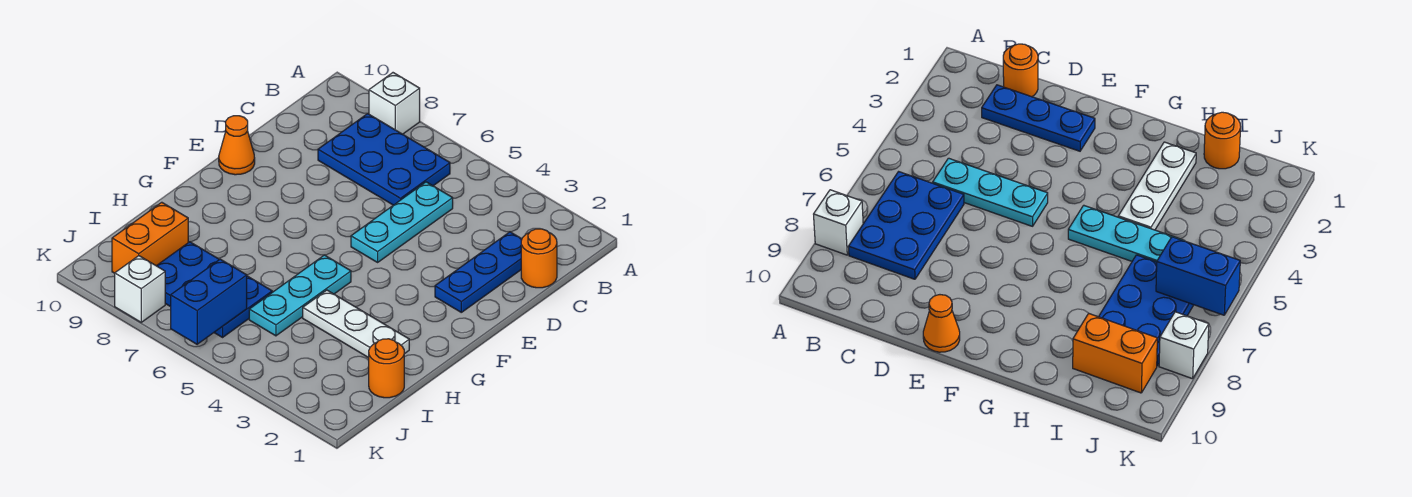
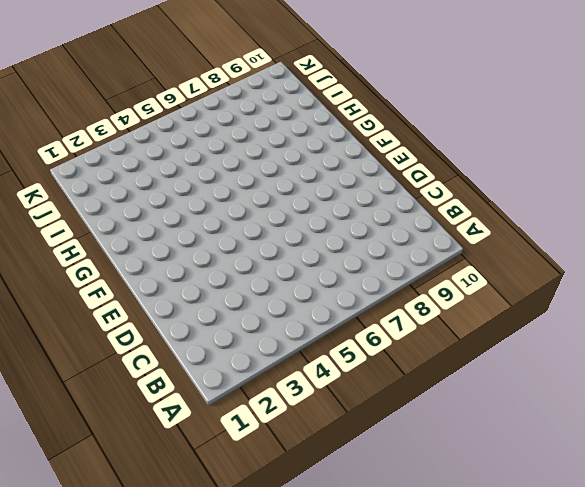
none -> white 1x1 brick [369,73,420,134]
none -> blue 2x3 plate [318,114,450,205]
none -> orange 1x1 round brick [521,229,557,288]

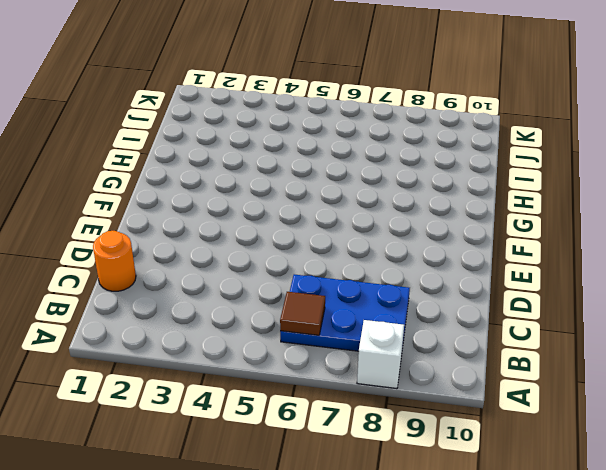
brown 1x1 tile [280,292,325,335] -> none
none -> blue 1x3 plate [435,232,522,312]
none -> cyan 1x3 plate [351,182,453,262]
none -> orange 1x1 cone [219,116,255,175]

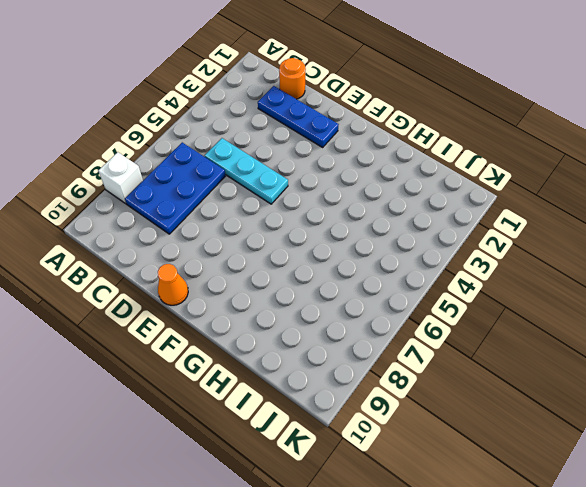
none -> cyan 1x3 plate [249,255,351,336]
none -> white 1x3 plate [303,290,409,358]
none -> orange 1x1 round brick [369,339,404,398]

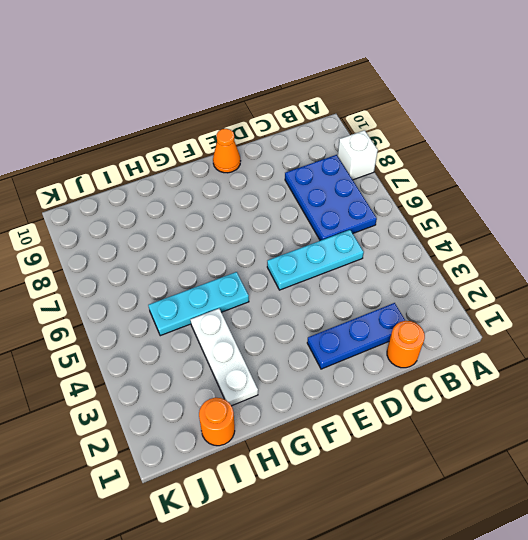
none -> blue 2x3 plate [157,242,272,337]
none -> orange 1x2 brick [112,202,188,273]
none -> white 1x1 brick [115,256,165,322]

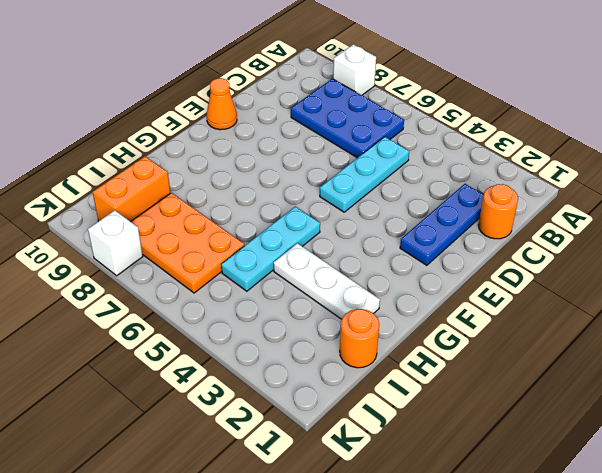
orange 2x3 plate [131,193,245,293] -> blue 2x3 plate [157,242,272,337]
none -> blue 1x2 brick [171,259,247,344]

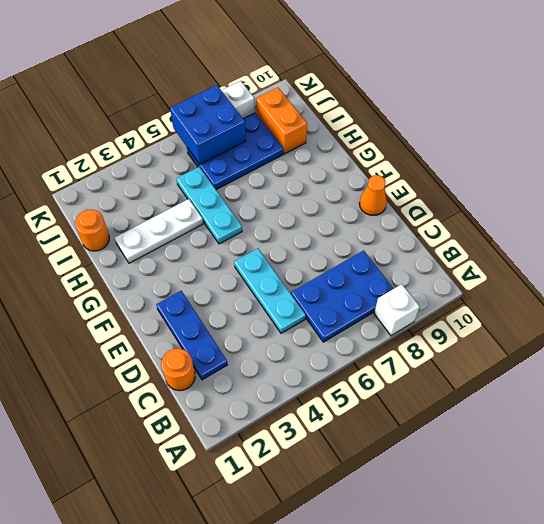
blue 2x2 brick [170,85,246,164] -> blue 1x2 brick [171,259,247,344]

